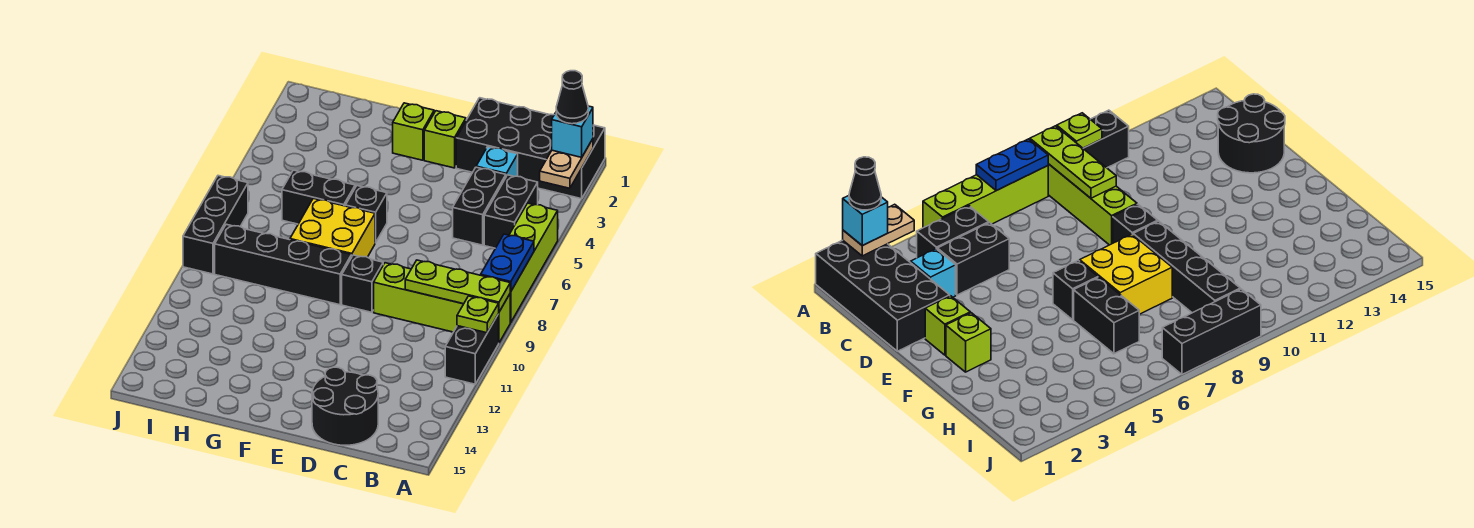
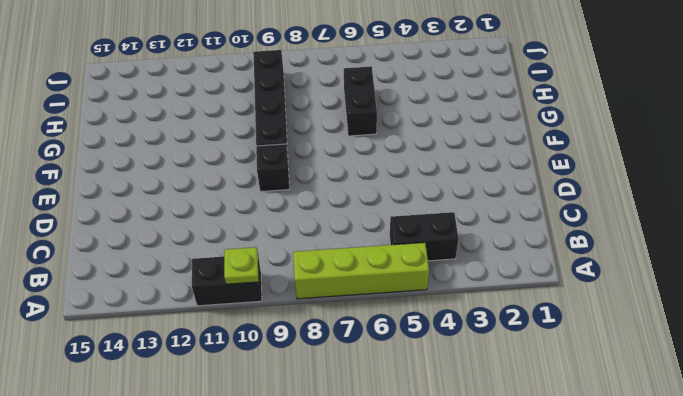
none -> black 2x4 brick [456,98,605,199]
none -> lime 1x4 brick [374,263,510,343]
none -> cyan 1x1 brick [476,147,518,177]

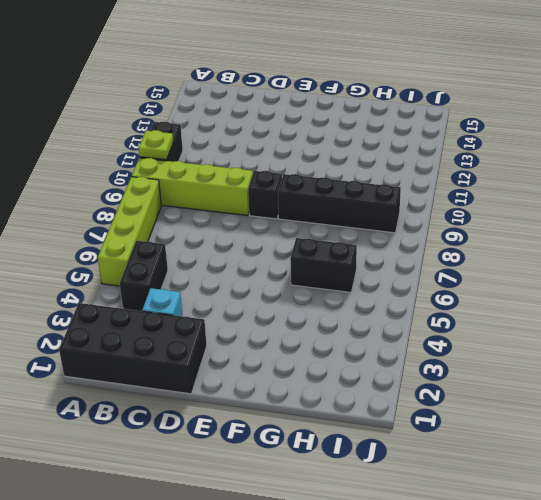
none -> black 1x2 brick [453,167,506,245]
none -> black 2x2 round brick [312,367,378,445]
none -> lime 1x1 brick [424,111,466,168]

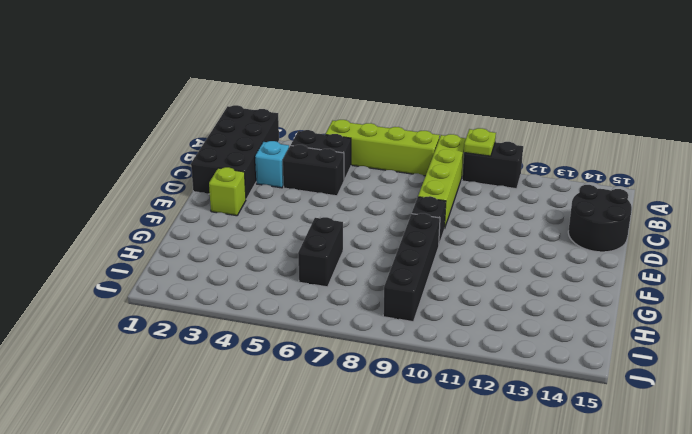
none -> lime 1x1 brick [393,103,434,160]
none -> black 1x1 brick [345,186,387,243]
none -> yellow 2x2 brick [290,198,375,257]

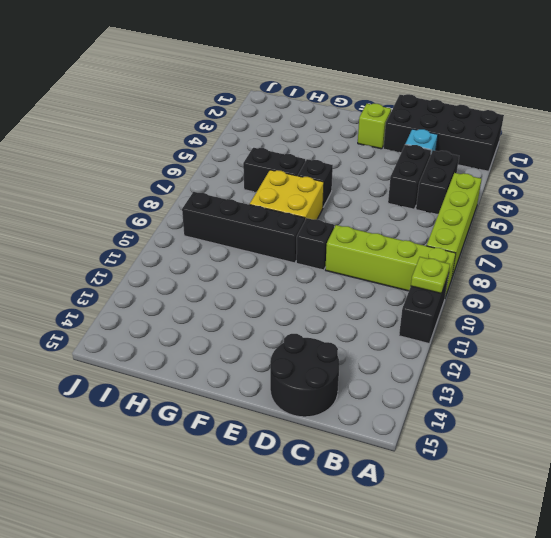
none -> lime 1x1 brick [393,103,434,160]
none -> black 1x3 brick [183,176,248,274]
none -> tan 1x2 plate [540,139,593,188]

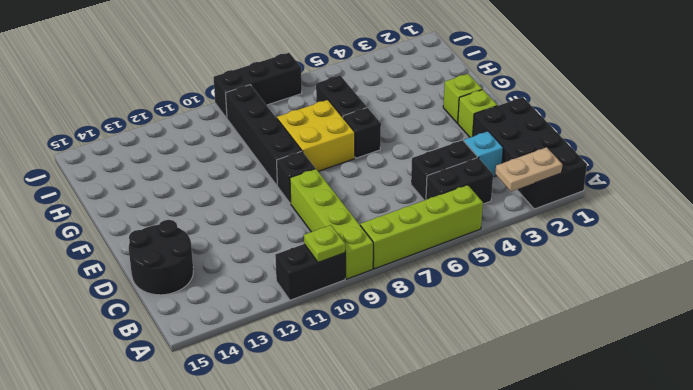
none -> blue 1x2 plate [481,234,534,292]
none -> lime 1x3 plate [405,260,510,312]
none -> cyan 1x1 brick [552,106,593,157]

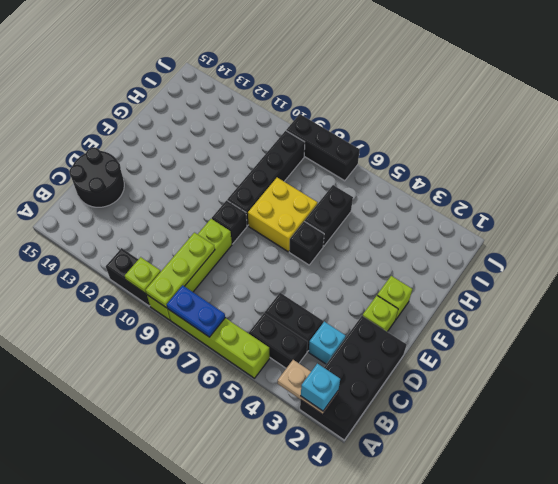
none -> black 1x1 cone [556,71,588,124]

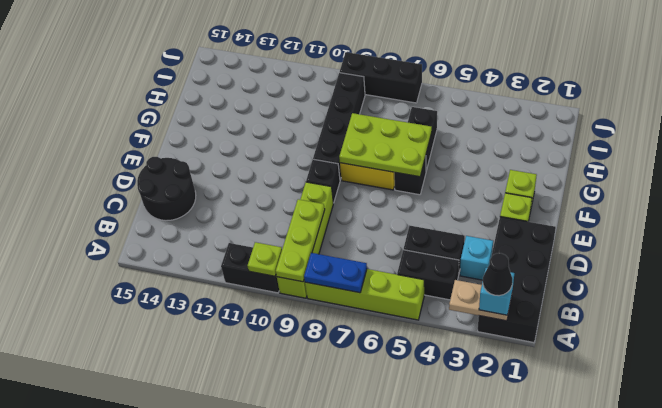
lime 2x3 plate [339,113,432,177] -> none

